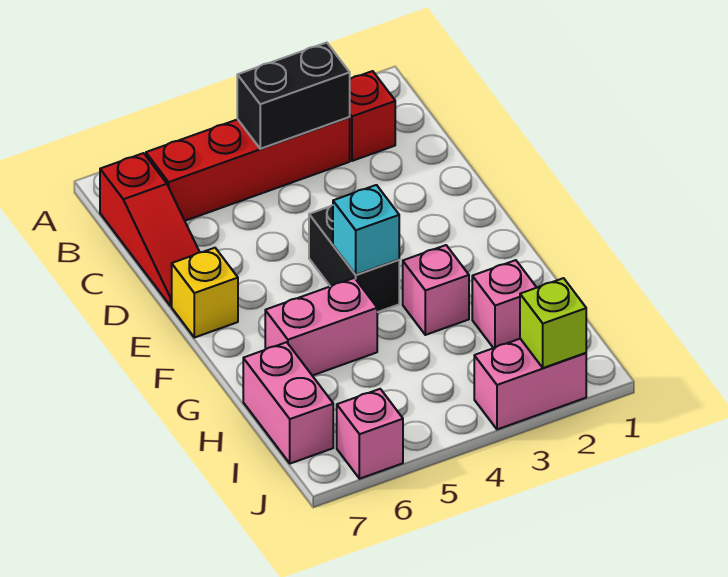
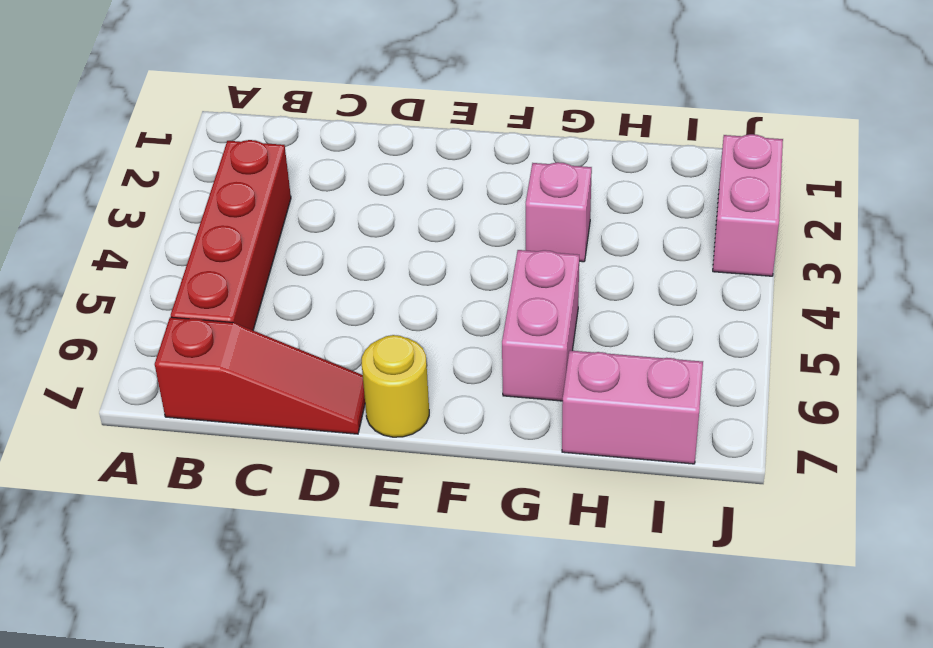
yellow 1x1 round brick [362,335,429,437] -> yellow 1x1 brick [172,248,238,338]
none -> red 1x1 brick [349,71,395,161]
none -> black 1x2 brick [309,205,399,312]
none -> pink 1x1 brick [472,260,537,348]

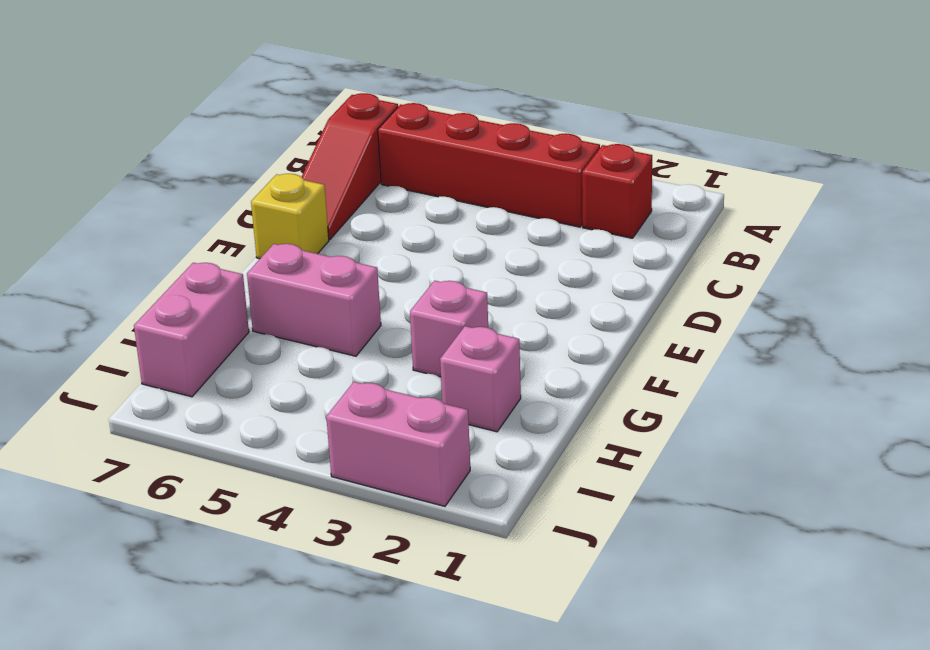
none -> black 1x2 brick [309,205,399,312]
none -> pink 1x1 brick [337,389,403,479]
none -> black 1x2 brick [237,43,350,149]

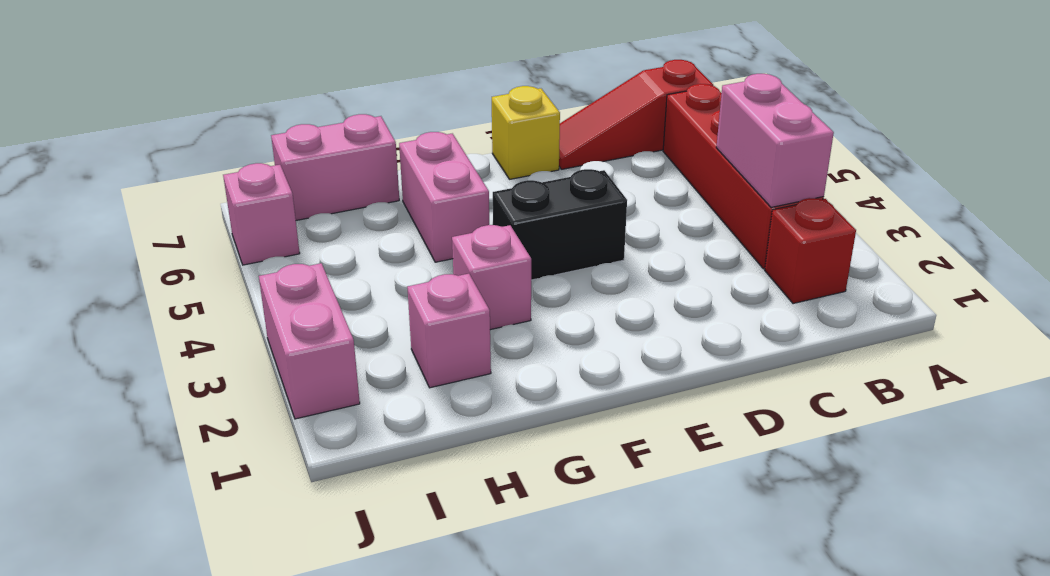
pink 1x2 brick [716,74,834,207] -> black 1x2 brick [237,43,350,149]
none -> cyan 1x1 brick [333,185,399,275]
none -> lime 1x1 brick [520,278,586,368]

